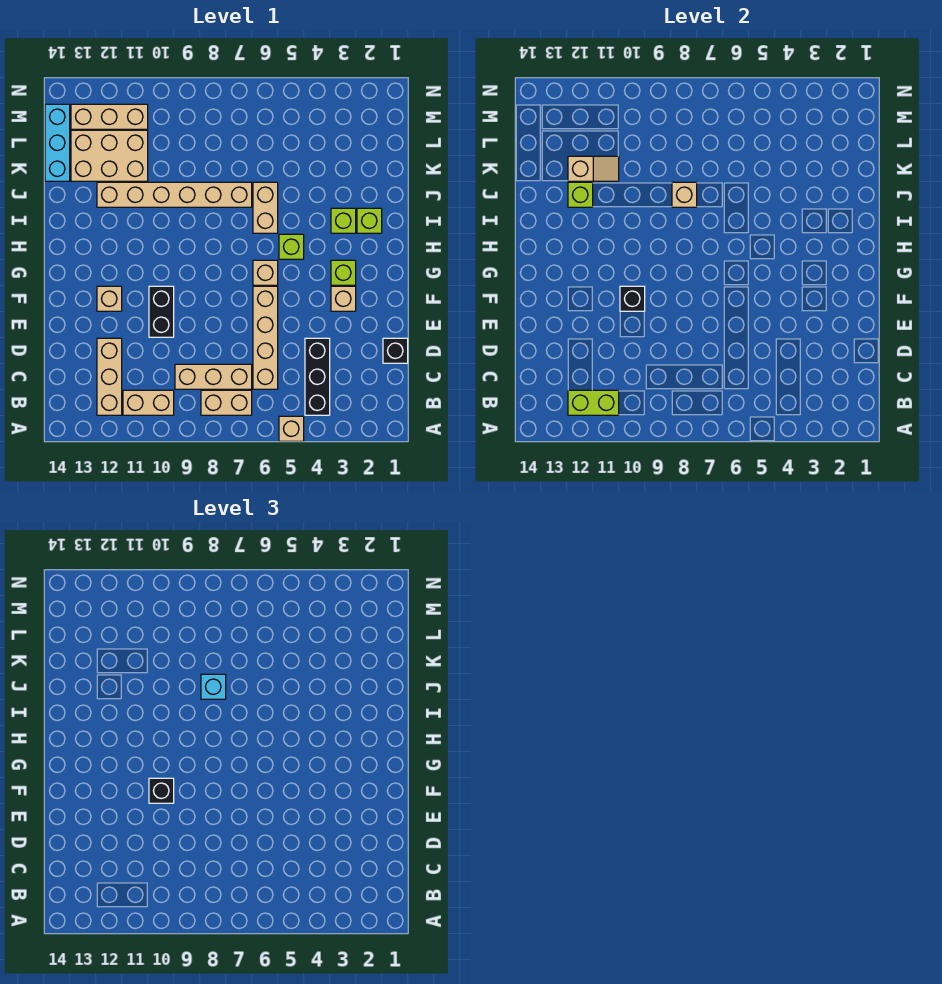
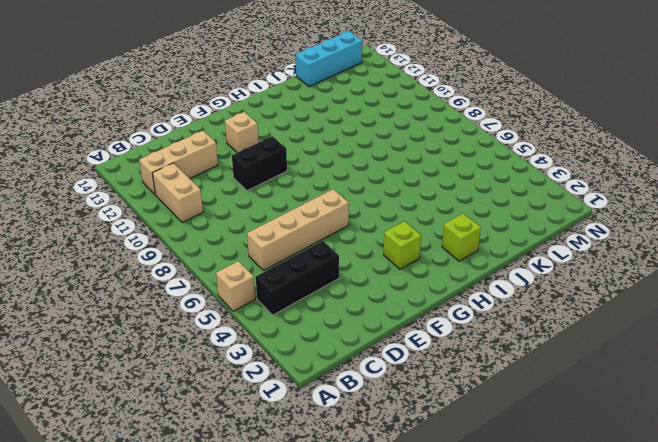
none -> tan 1x2 brick [201,390,252,415]
none -> tan 1x3 brick [175,364,252,389]
none -> black 1x1 brick [383,338,408,363]

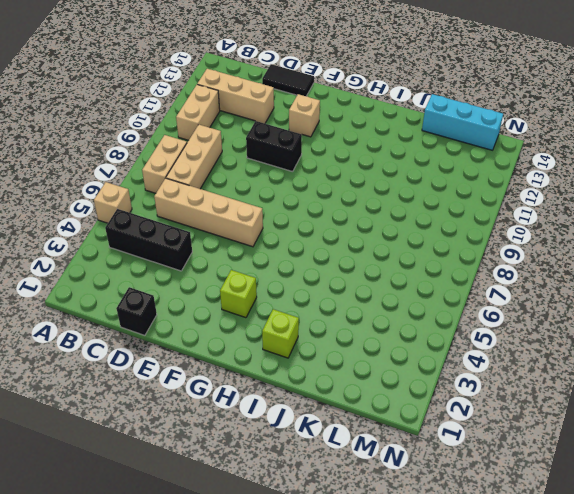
black 1x2 tile [262,64,314,96] -> none
none -> tan 1x1 brick [331,286,356,311]
none -> tan 1x1 brick [253,260,278,285]
none -> lime 1x1 brick [279,234,304,259]

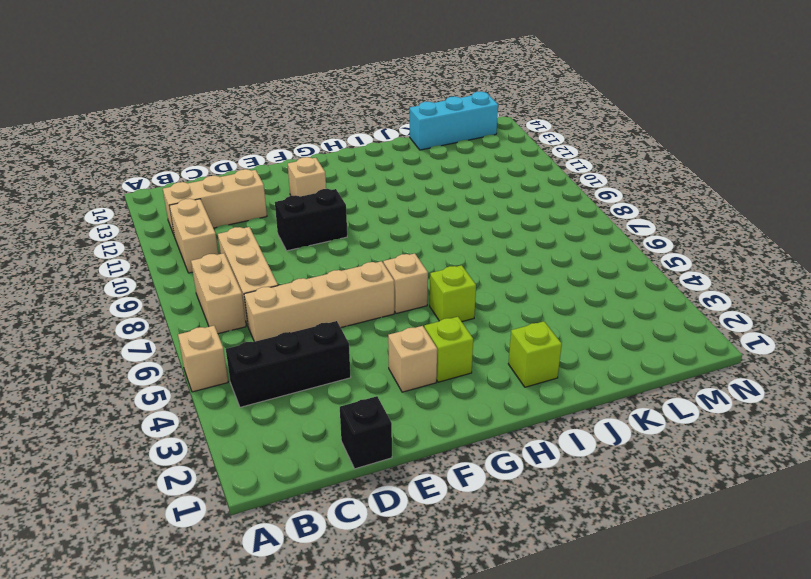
none -> lime 1x1 brick [331,208,356,233]
none -> tan 1x2 brick [253,182,278,233]
none -> tan 1x6 brick [97,182,252,207]

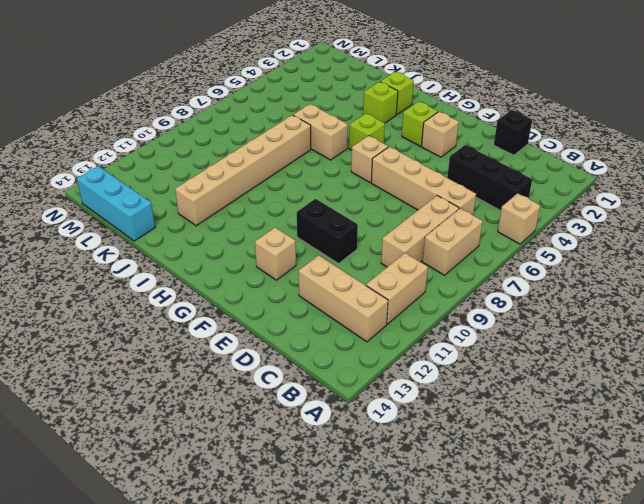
none -> tan 2x3 brick [71,130,148,181]
none -> tan 1x3 brick [71,104,148,129]
none -> lime 1x2 brick [568,390,619,415]

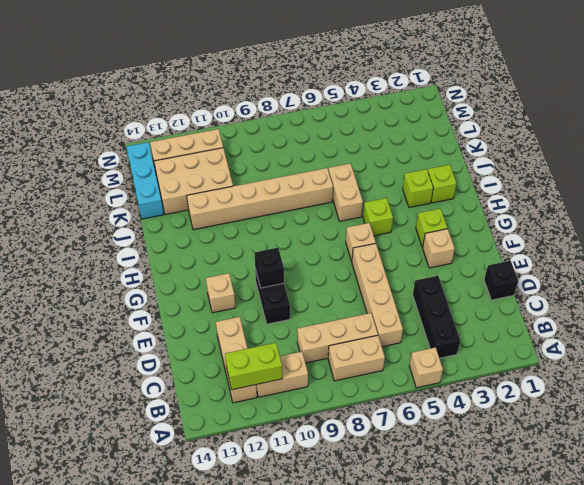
none -> tan 1x1 brick [672,182,697,207]
none -> lime 1x1 brick [568,182,593,207]
none -> tan 1x2 slope [568,156,619,181]

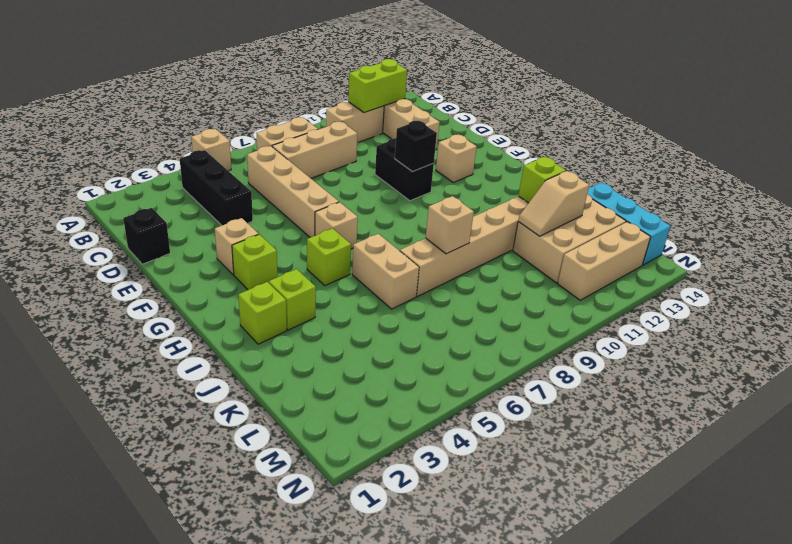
none -> black 1x1 brick [149,778,174,803]
none -> cyan 1x1 brick [201,674,226,699]

